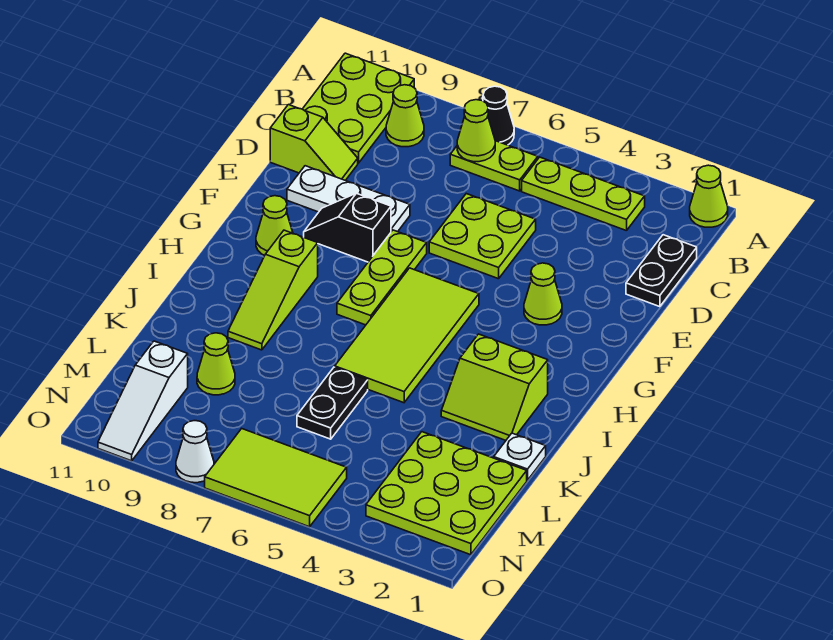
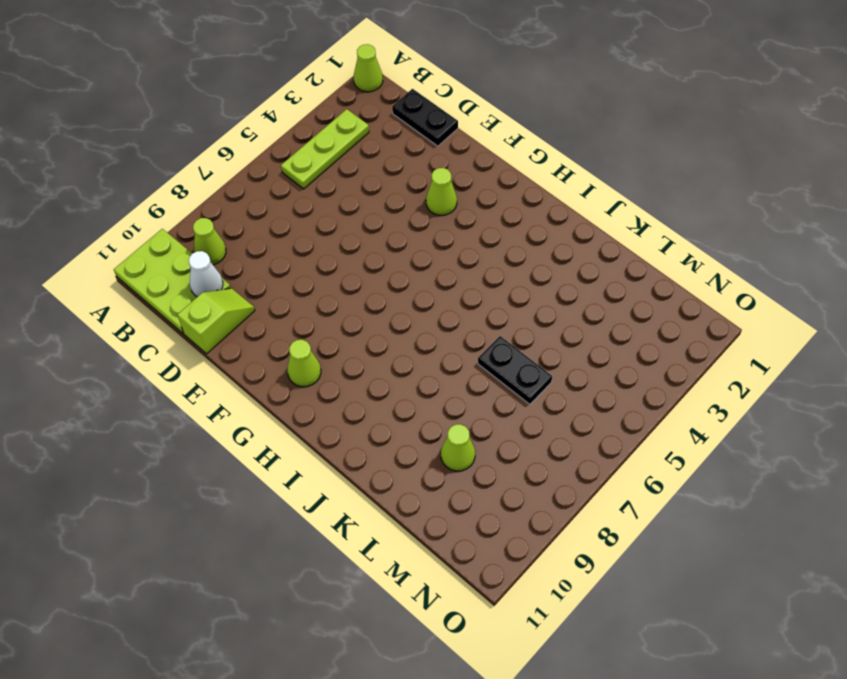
white 1x1 cone [189,251,223,297] -> white 1x1 cone moved to [176,421,214,483]
none -> black 1x1 cone [483,86,514,145]
none -> lime 1x2 plate [450,141,538,191]
none -> lime 2x2 plate [429,194,536,279]

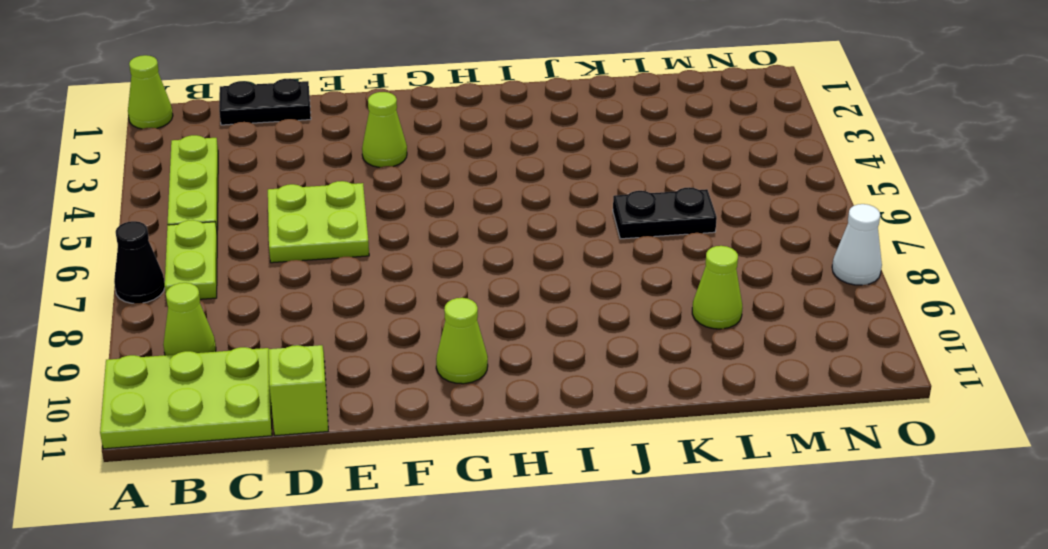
none -> white 1x3 plate [287,166,410,232]
none -> lime 1x3 plate [337,230,427,325]
none -> black 1x2 slope [304,193,391,262]

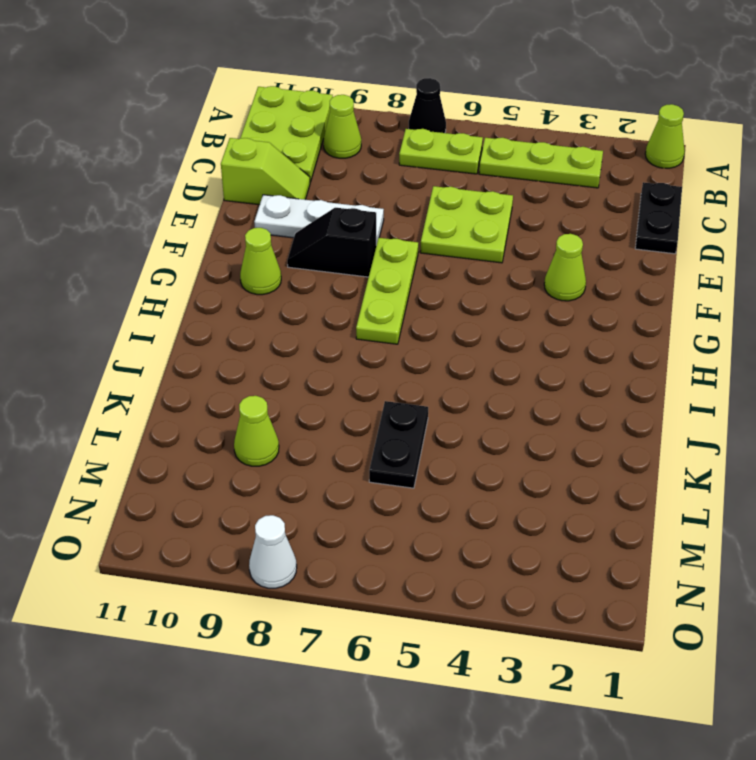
none -> lime 2x4 tile [335,268,479,403]
none -> lime 1x3 slope [228,230,318,350]
none -> lime 2x2 slope [441,334,548,440]

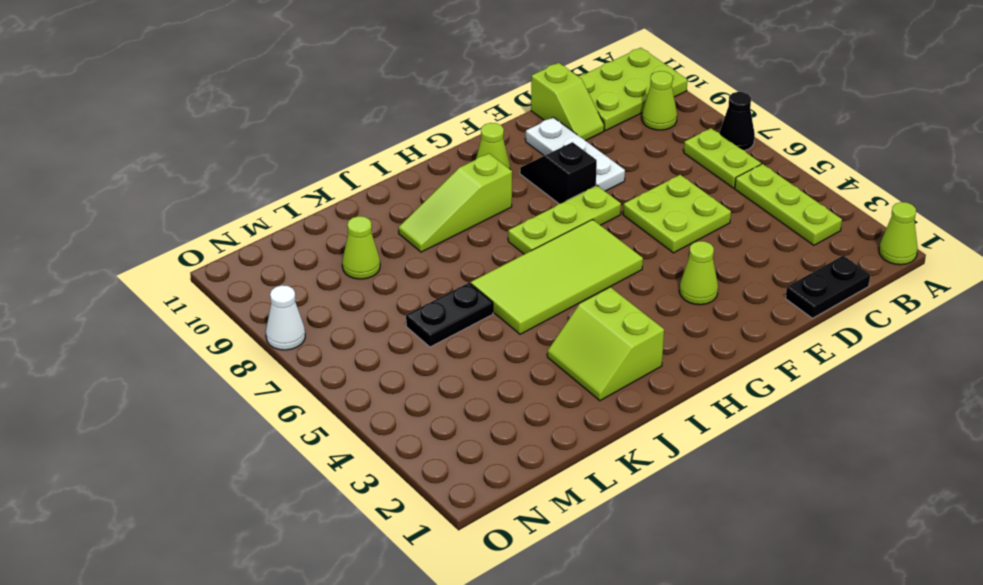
none -> white 1x1 plate [494,433,546,480]
none -> lime 3x3 plate [366,432,527,555]
none -> white 1x3 slope [98,341,188,461]

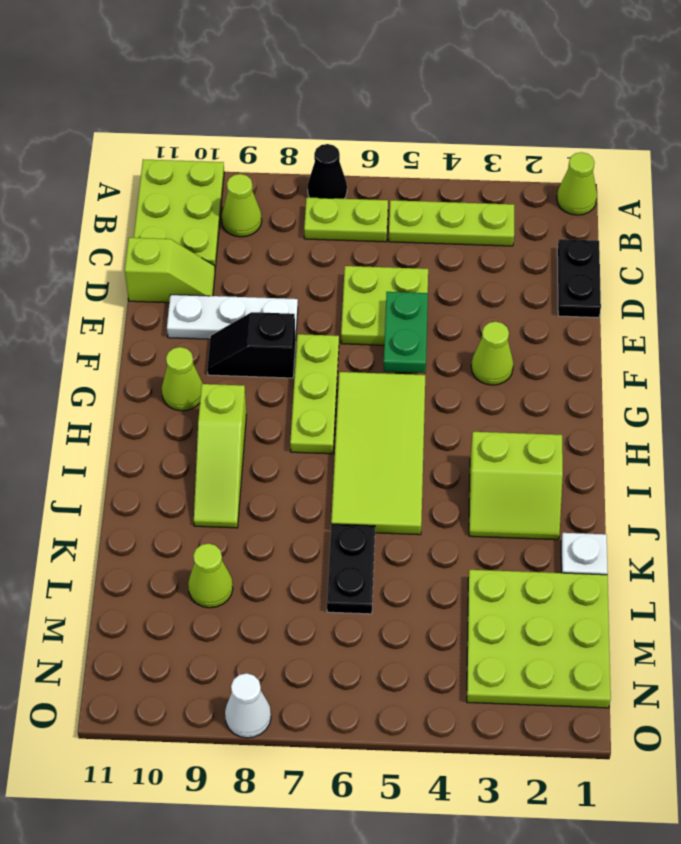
green 1x2 plate [383,292,428,373] -> none
none -> white 1x3 slope [98,341,188,461]
none -> lime 2x3 tile [205,429,347,527]
none -> lime 1x1 cone [457,100,495,162]

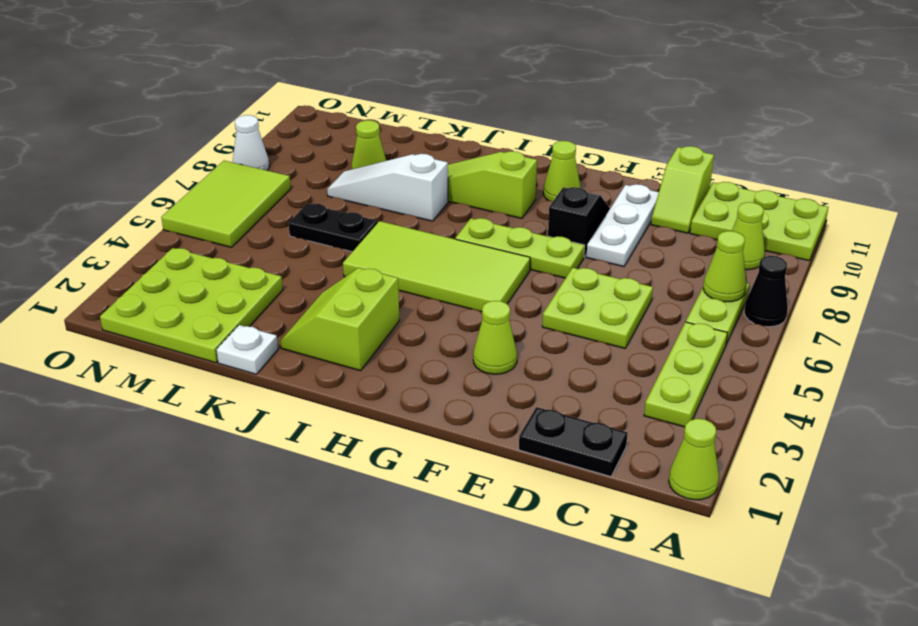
white 1x3 slope [327,154,448,221] -> white 1x3 slope moved to [98,341,188,461]

